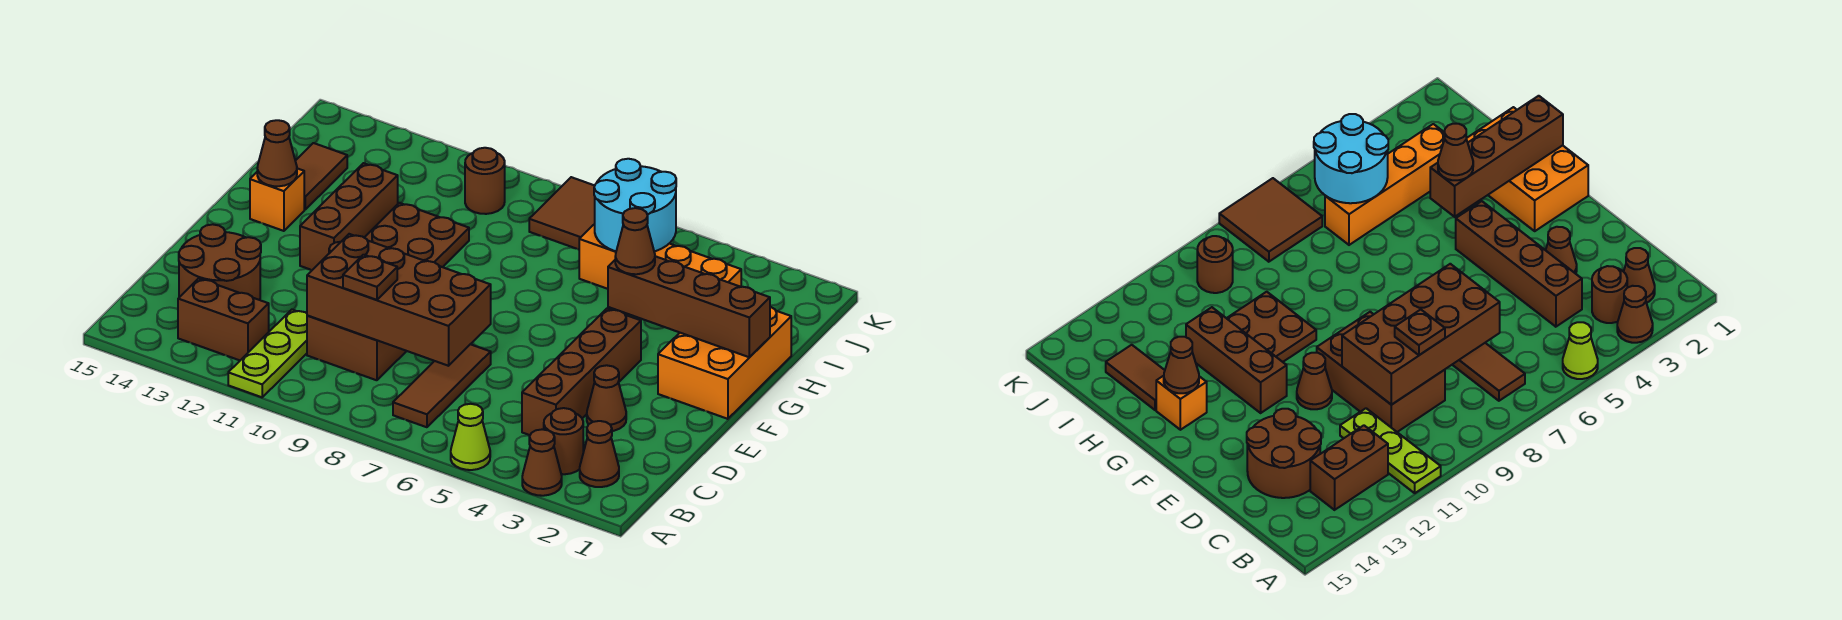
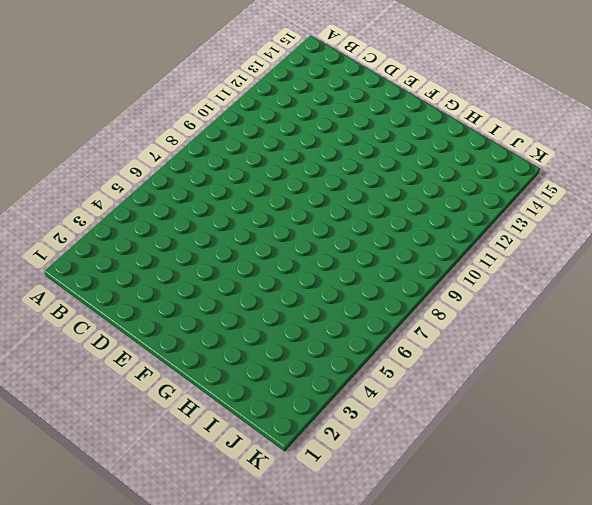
none -> brown 1x1 cone [522,429,562,496]
none -> lime 1x1 cone [451,404,490,470]
none -> lime 1x3 plate [228,310,307,397]

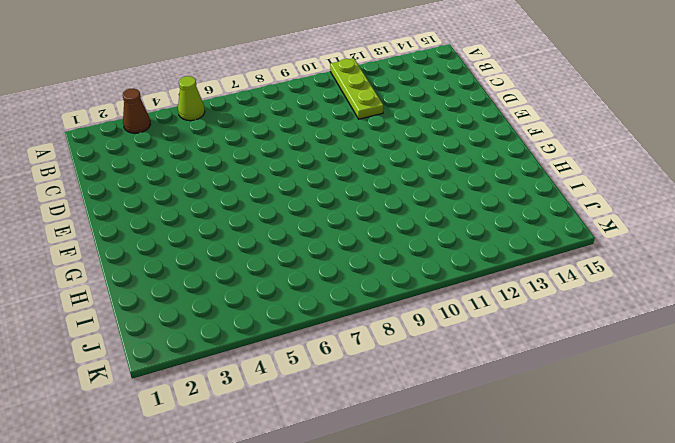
none -> brown 1x1 cone [580,421,619,487]
none -> brown 1x1 round brick [544,408,583,474]
none -> brown 1x3 tile [393,344,491,427]

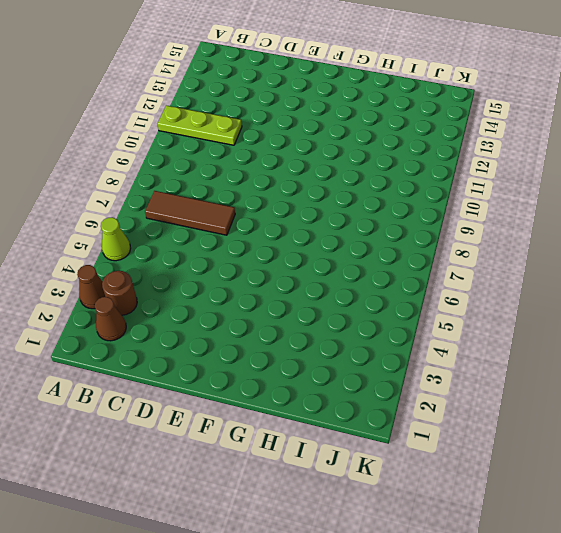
none -> brown 1x2 brick [178,278,269,360]
none -> brown 1x4 brick [522,308,641,435]
none -> brown 2x3 brick [307,316,406,380]

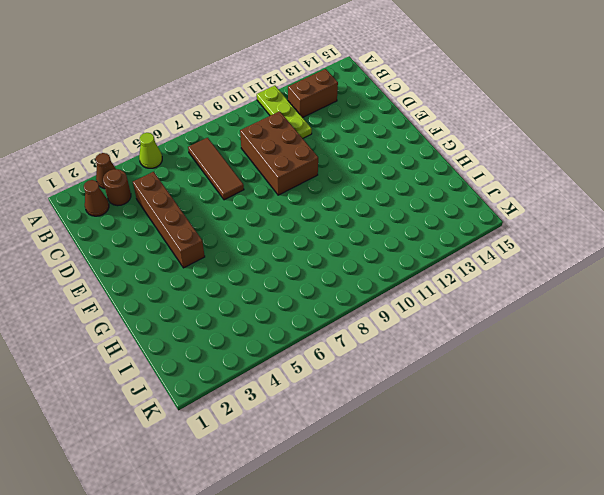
none -> brown 2x2 round brick [179,224,261,300]
none -> brown 1x1 cone [587,365,626,431]
none -> brown 1x1 cone [1297,353,1332,409]

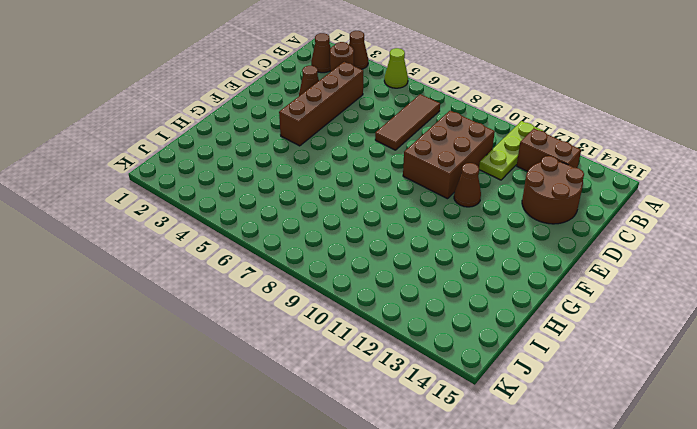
none -> orange 2x3 brick [658,307,791,419]
none -> brown 1x3 brick [300,163,398,270]
none -> brown 2x2 plate [364,203,469,267]

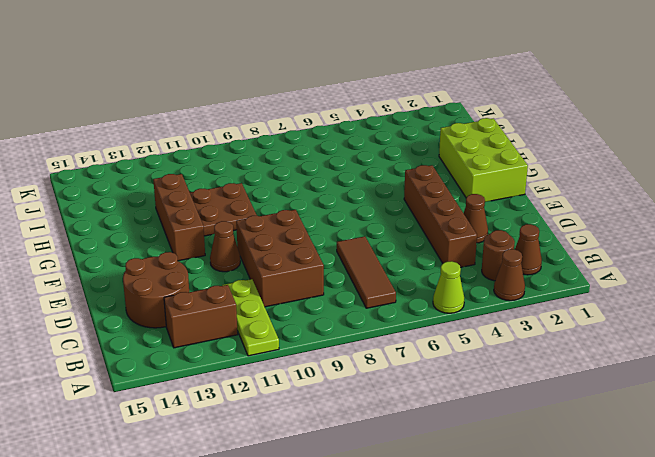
lime 2x3 brick [439,118,528,202] -> orange 2x3 brick [658,307,791,419]
none -> orange 1x1 brick [250,168,304,231]
none -> brown 1x2 tile [296,143,347,209]
none -> orange 1x4 brick [579,224,741,289]

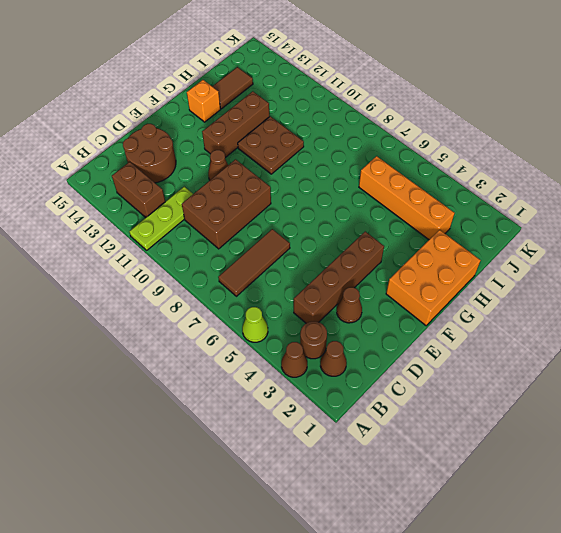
none -> brown 2x2 tile [529,177,595,250]
none -> brown 1x1 round brick [465,148,505,214]
none -> brown 2x4 brick [307,234,491,366]

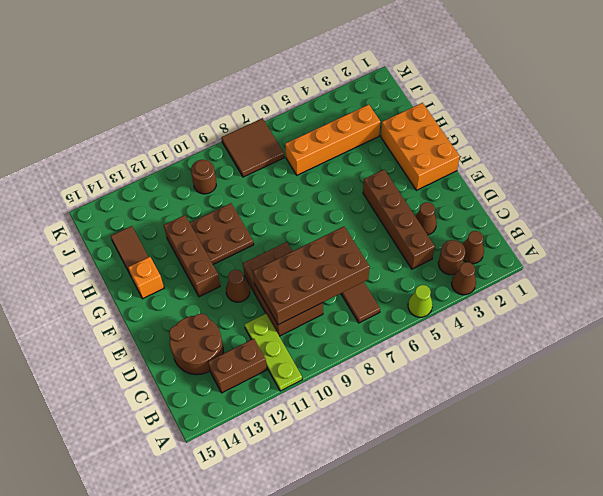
none -> brown 1x4 brick [608,256,770,357]
none -> brown 1x1 cone [257,120,297,186]
none -> cyan 2x2 round brick [594,159,676,252]

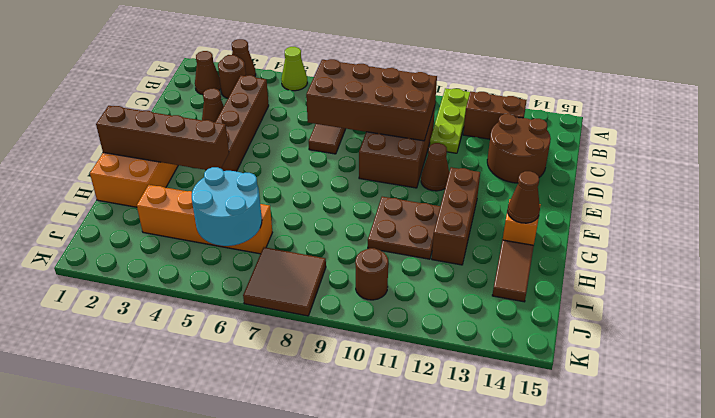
none -> brown 1x1 plate [343,255,397,300]
none -> brown 1x1 cone [615,208,655,274]

